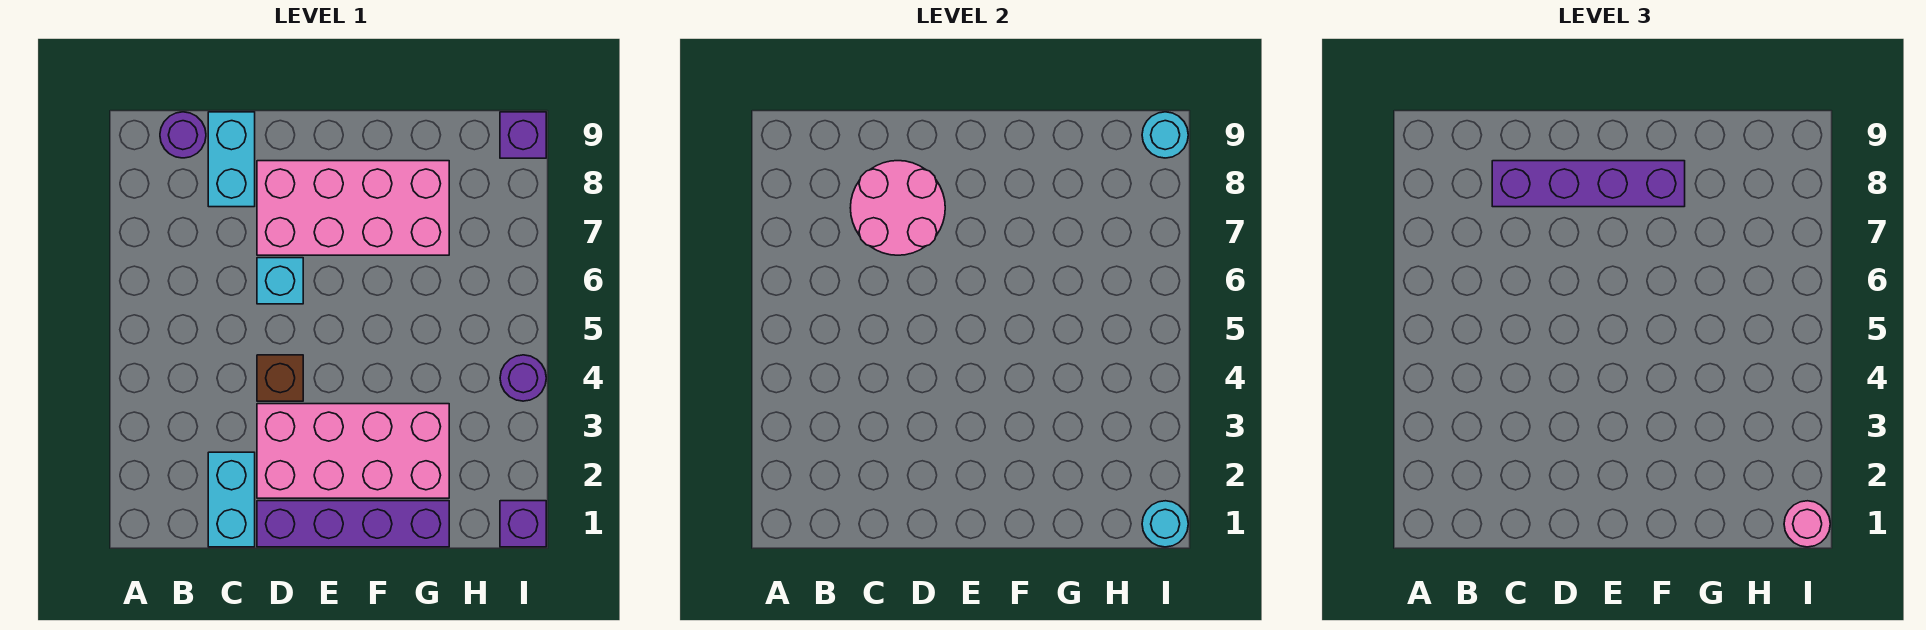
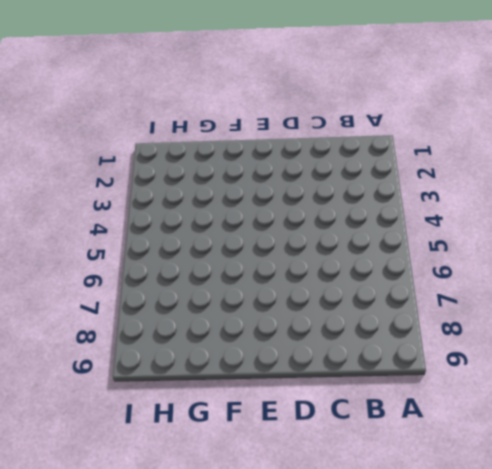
none -> purple 1x1 round brick [160,112,206,158]
none -> cyan 1x2 brick [208,452,255,547]
none -> cyan 1x2 brick [208,112,255,207]

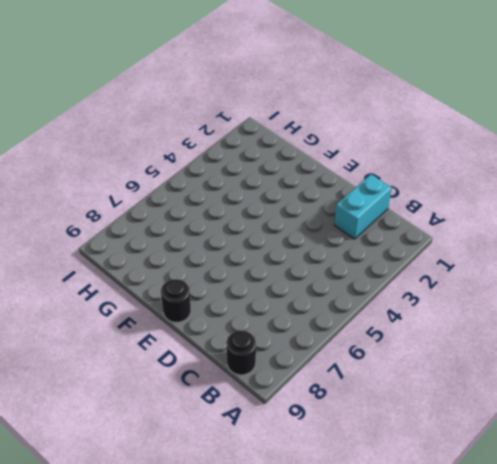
black 1x1 round brick [226,331,256,375] -> purple 1x1 round brick [160,112,206,158]
black 1x1 round brick [161,279,191,322] -> none
none -> cyan 1x2 brick [208,112,255,207]
none -> purple 1x4 brick [257,501,449,547]
none -> pink 2x4 brick [257,404,449,498]

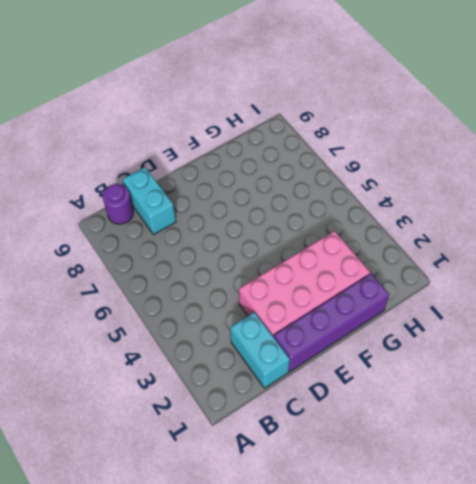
none -> brown 1x1 brick [257,355,303,401]
none -> cyan 1x1 brick [257,258,303,304]
none -> pink 2x4 brick [257,161,449,255]

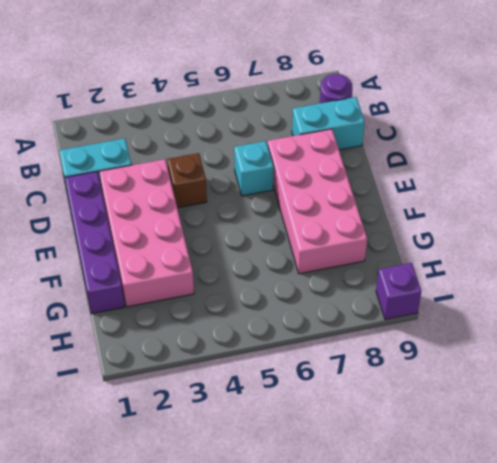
none -> purple 1x1 brick [500,501,546,547]
none -> purple 1x1 round brick [500,355,546,401]
none -> pink 2x2 round brick [850,161,945,255]

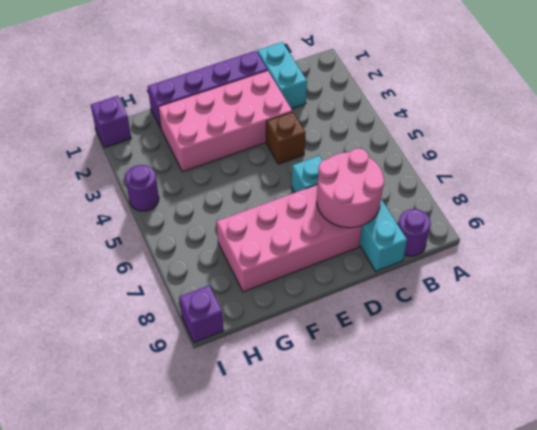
none -> cyan 1x1 round brick [1142,501,1188,547]
none -> cyan 1x1 round brick [1142,112,1188,158]
none -> purple 1x4 brick [1492,161,1685,207]

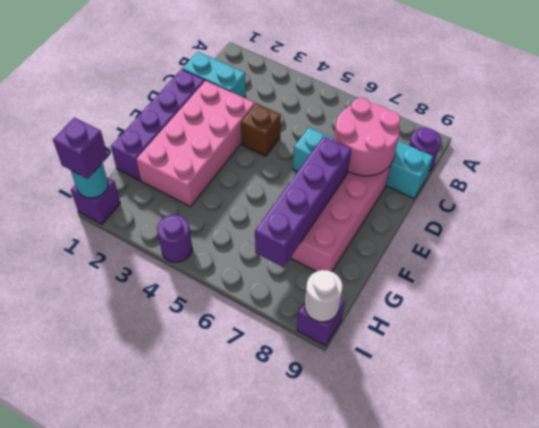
purple 1x4 brick [255,136,351,267] -> purple 1x4 brick moved to [1492,161,1685,207]
purple 1x1 brick [53,118,108,179] -> pink 1x1 round brick [1784,501,1830,547]
white 1x1 round brick [305,270,343,322] -> cyan 1x1 round brick [1142,112,1188,158]

